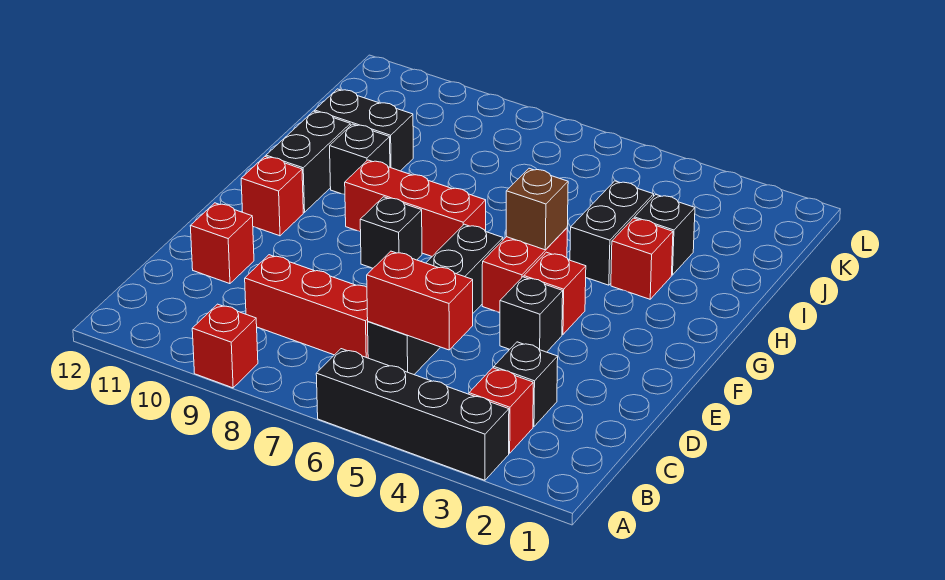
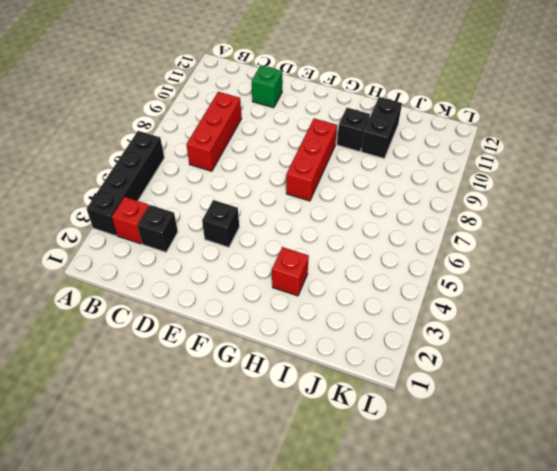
green 1x1 brick [252,65,282,108] -> red 1x1 brick [190,203,254,284]
none -> red 1x1 brick [192,304,258,388]
none -> black 1x4 brick [368,224,503,374]
none -> red 1x1 brick [524,252,586,335]

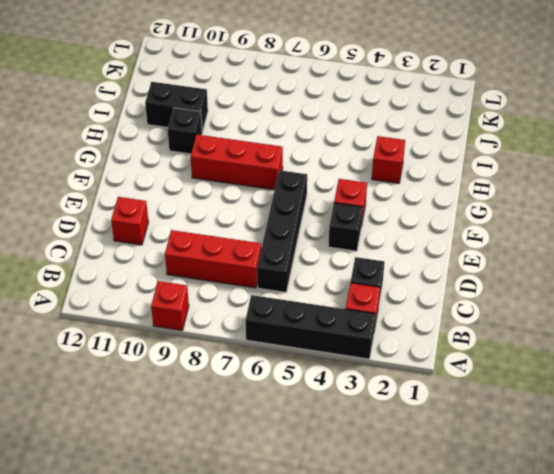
none -> red 1x2 brick [482,228,567,313]
none -> black 1x1 brick [360,197,422,268]
none -> red 1x1 brick [241,157,303,236]

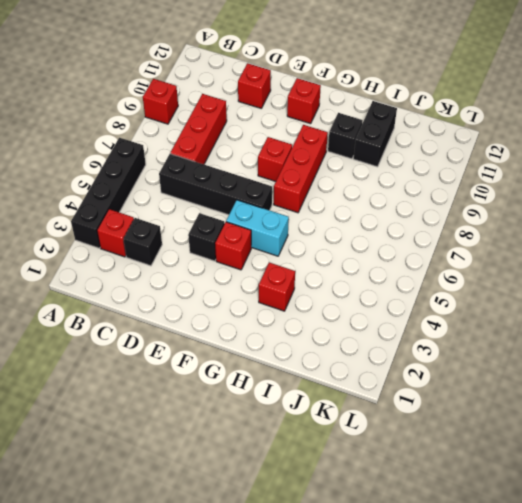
cyan 1x2 brick [226,200,289,256] -> red 1x2 brick [482,228,567,313]
red 1x1 brick [258,137,292,181] -> black 1x1 brick [360,197,422,268]
none -> black 1x2 brick [266,111,351,212]
none -> black 1x2 brick [570,181,654,285]
none -> black 1x1 brick [635,195,695,275]

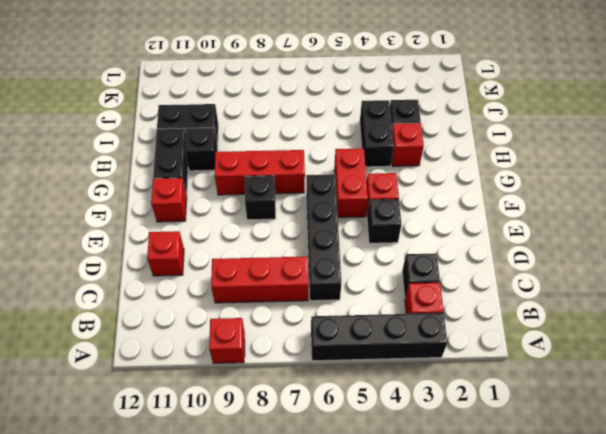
none -> red 1x2 brick [367,251,473,350]
none -> brown 1x1 brick [506,168,568,250]

